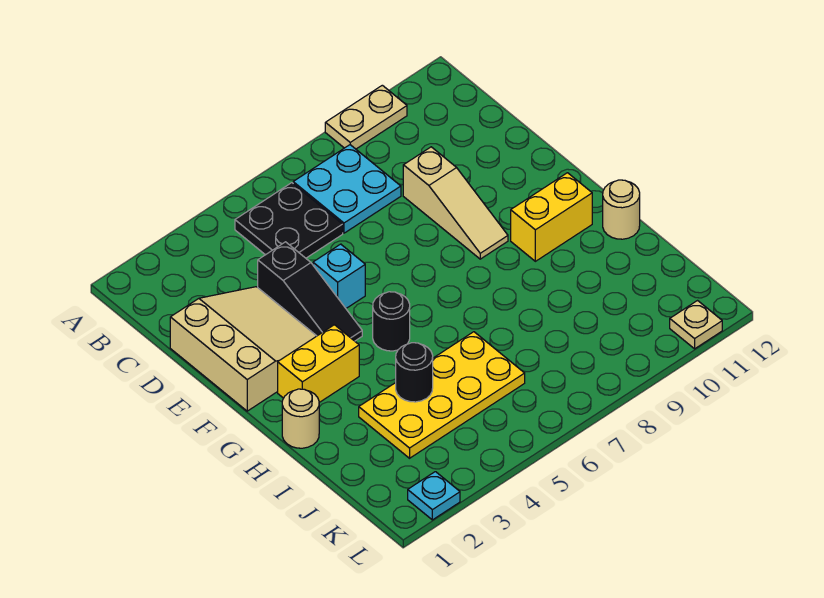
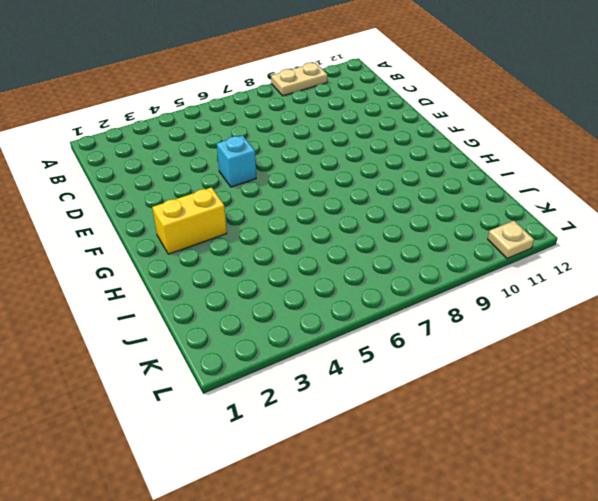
none -> black 2x2 plate [235,183,343,258]
none -> cyan 2x2 plate [293,145,401,233]
none -> tan 3x3 slope [170,287,316,411]

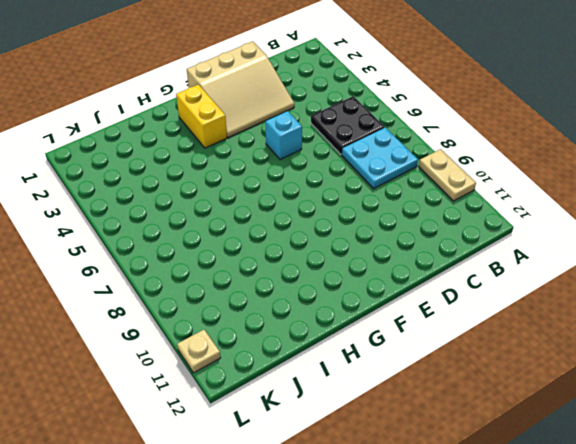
none -> black 1x3 slope [258,242,362,341]
none -> tan 1x3 slope [403,147,508,259]
none -> black 1x1 round brick [373,292,410,351]

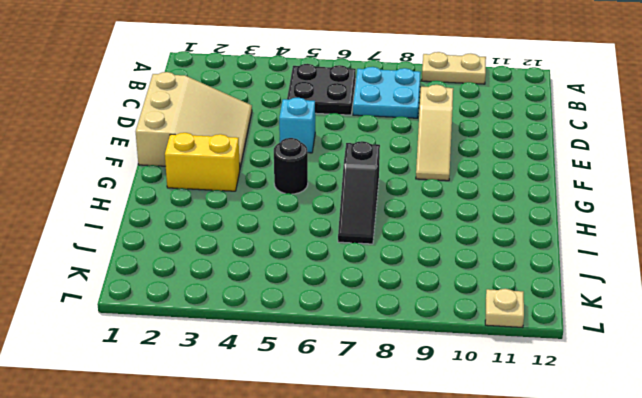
black 1x3 slope [338,141,380,244] -> black 1x3 slope moved to [258,242,362,341]
none -> yellow 1x2 brick [511,173,592,261]
none -> tan 1x1 round brick [282,389,319,448]
none -> tan 1x1 round brick [603,180,640,239]

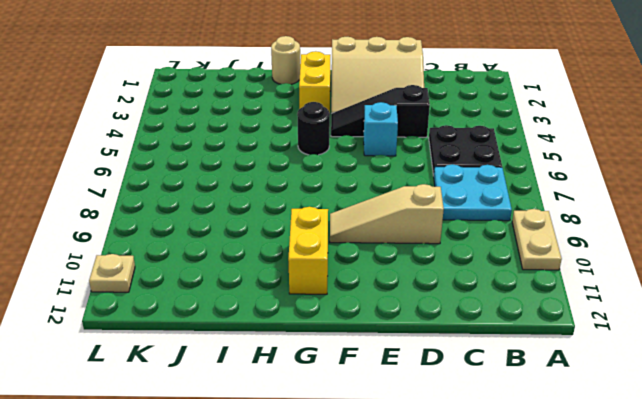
none -> tan 1x1 round brick [603,180,640,239]
none -> yellow 2x4 plate [359,332,525,458]
none -> cyan 1x1 plate [408,472,460,520]

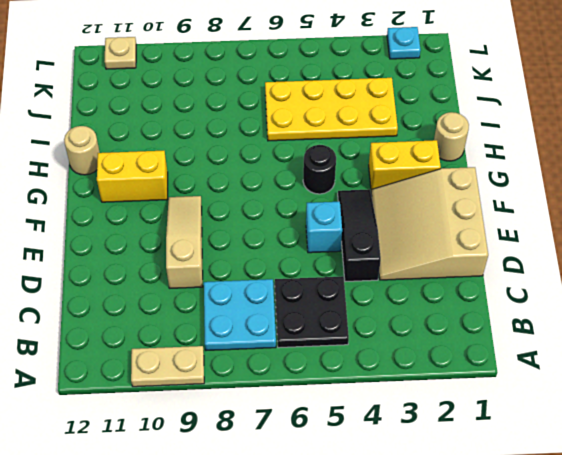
none -> black 1x1 round brick [396,343,433,402]

